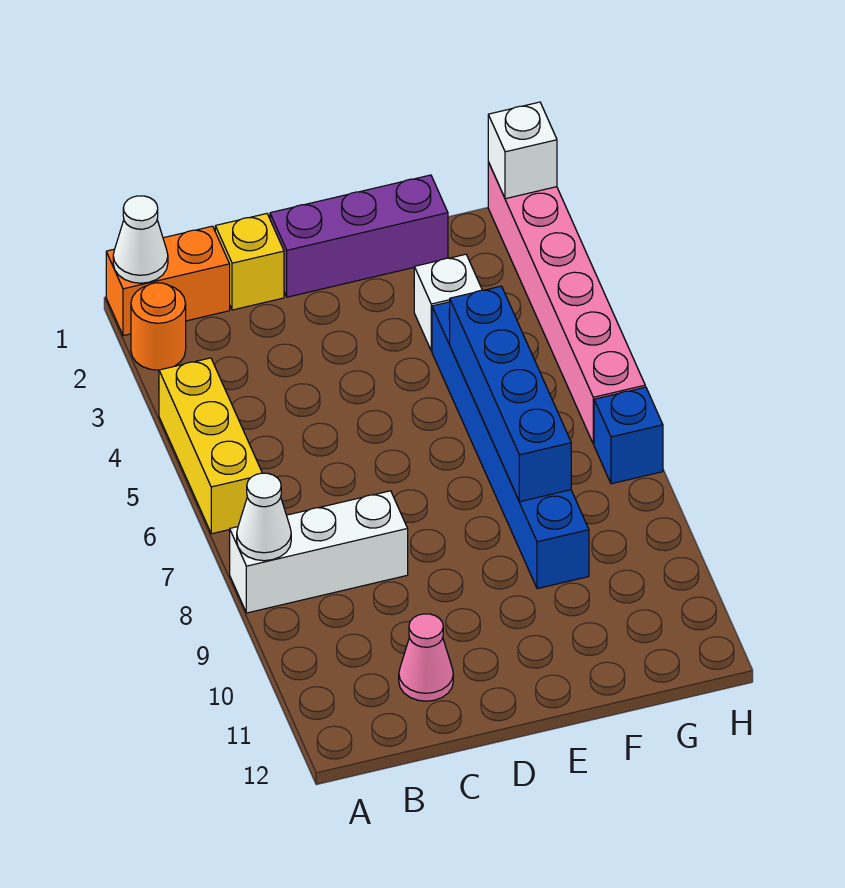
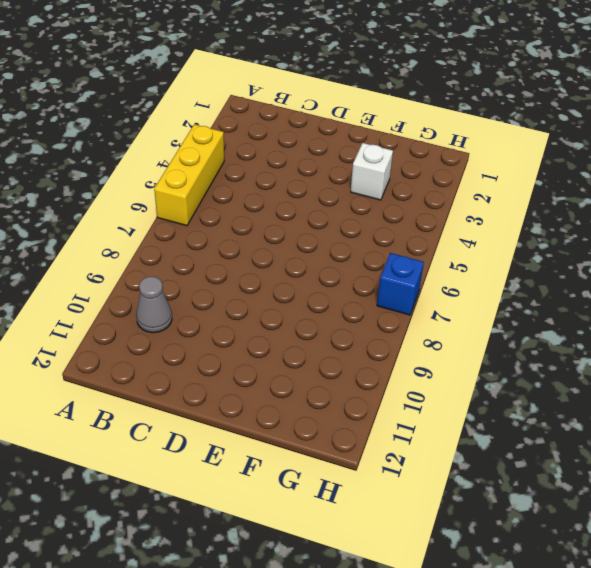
grey 1x1 cone [136,277,172,333] -> none
none -> orange 1x2 brick [106,226,230,336]
none -> orange 1x1 round brick [131,283,186,370]
none -> white 1x3 brick [229,491,408,613]

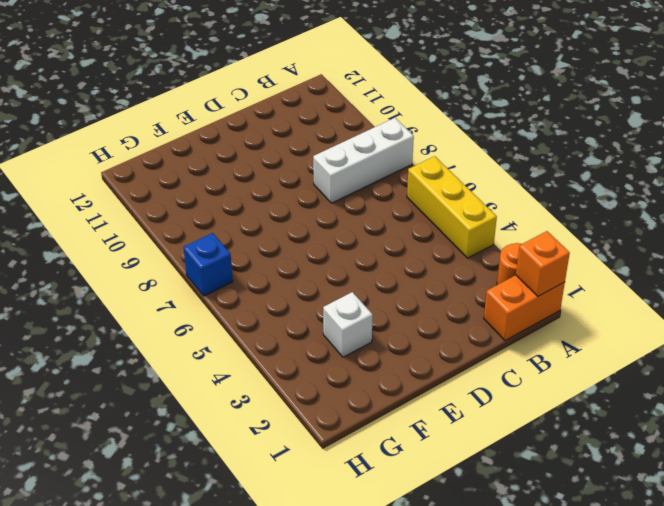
orange 1x1 brick [516,231,570,296] -> white 1x1 cone [113,196,168,283]
none -> yellow 1x1 brick [215,214,284,310]
none -> pink 1x1 cone [399,614,453,701]
none -> purple 1x3 brick [270,175,448,297]

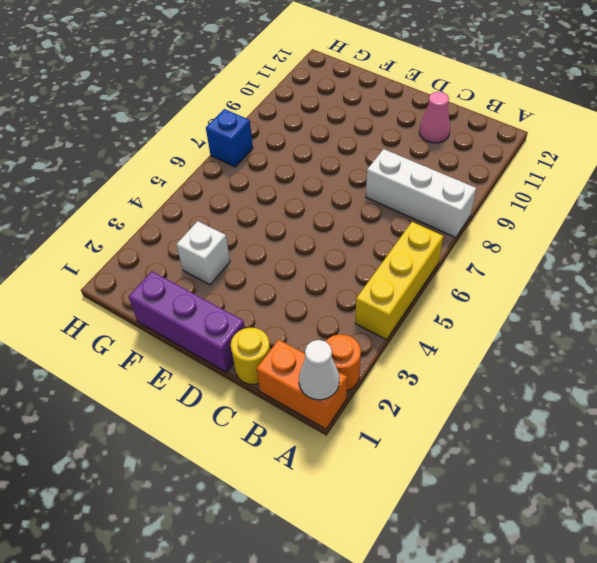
yellow 1x1 round brick [231,328,270,384] -> yellow 1x1 brick [215,214,284,310]
none -> blue 1x6 brick [432,302,589,589]
none -> pink 1x6 brick [488,162,645,444]
none -> white 1x1 cone [237,473,291,561]

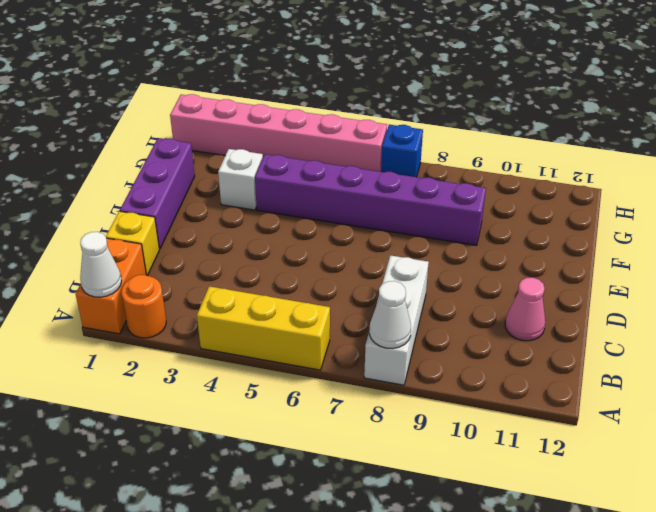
purple 1x6 brick [255,154,486,245] -> blue 1x6 brick [432,302,589,589]
none -> blue 1x4 brick [449,286,571,502]
none -> white 1x1 brick [488,102,557,199]

